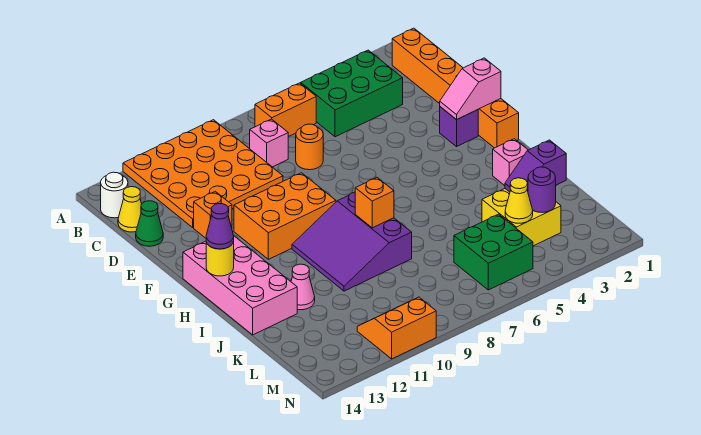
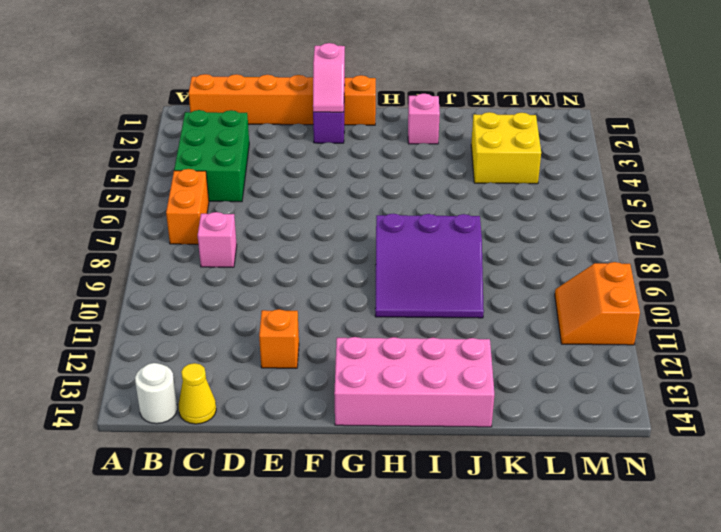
none -> orange 4x4 plate [123,120,283,227]
none -> orange 1x1 round brick [296,124,323,170]
none -> green 1x1 cone [136,201,163,246]

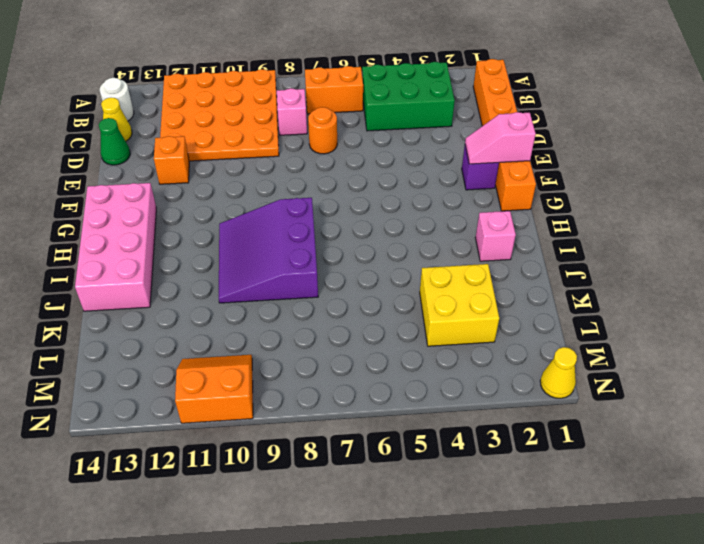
yellow 1x1 cone [540,347,577,398] -> yellow 1x1 cone moved to [505,178,533,223]
none -> orange 2x3 brick [234,173,336,259]
none -> pink 1x1 cone [291,264,315,310]
none -> green 2x2 brick [454,214,533,290]

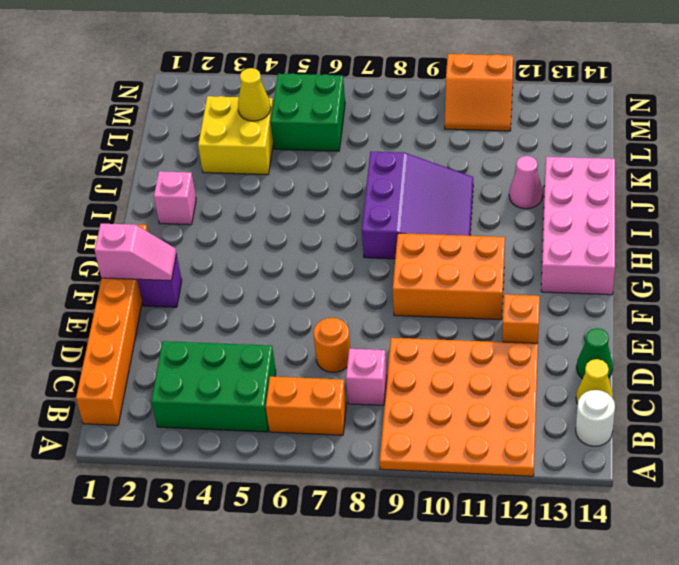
none -> yellow 1x1 round brick [206,242,234,276]
none -> orange 1x1 brick [355,178,394,228]
none -> purple 1x2 slope [505,140,566,192]

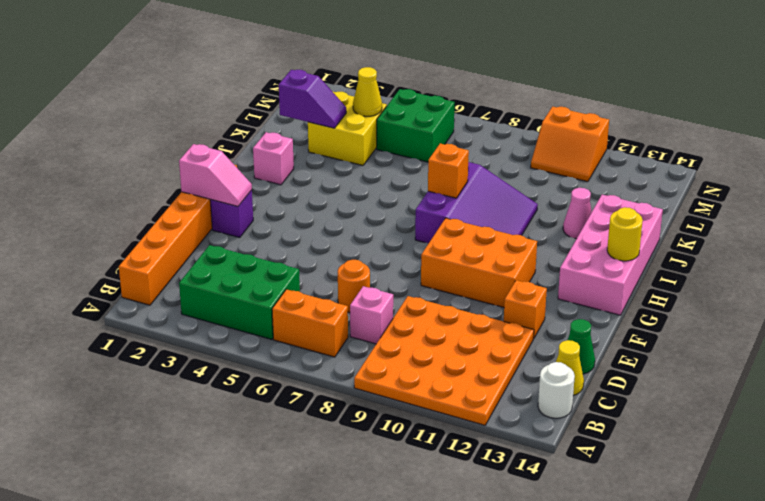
none -> purple 1x1 round brick [528,167,556,212]
none -> purple 1x1 cone [206,204,234,249]

